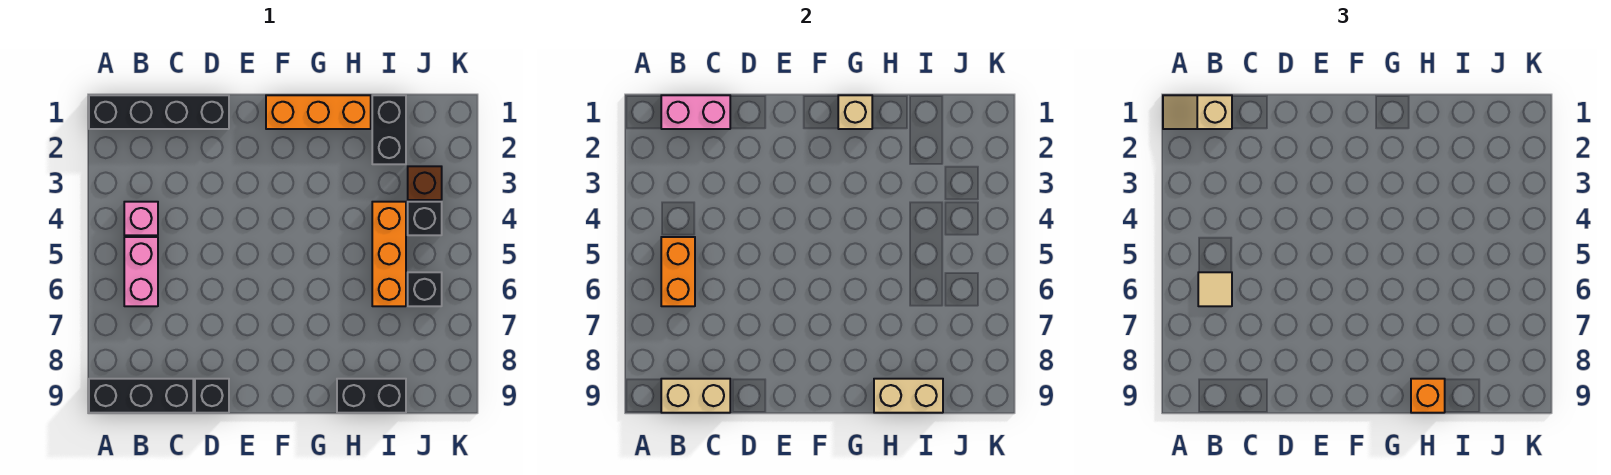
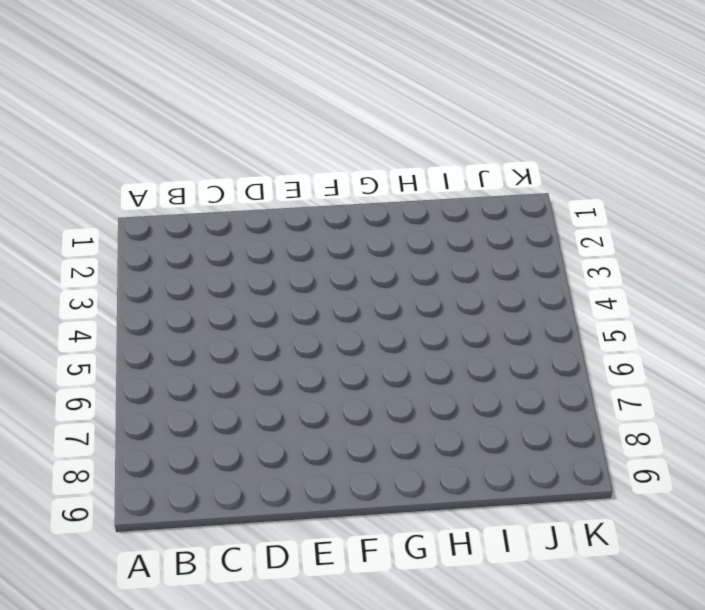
none -> black 1x4 brick [89,95,229,129]
none -> black 1x3 brick [89,379,193,413]
none -> pink 1x1 brick [124,202,158,235]

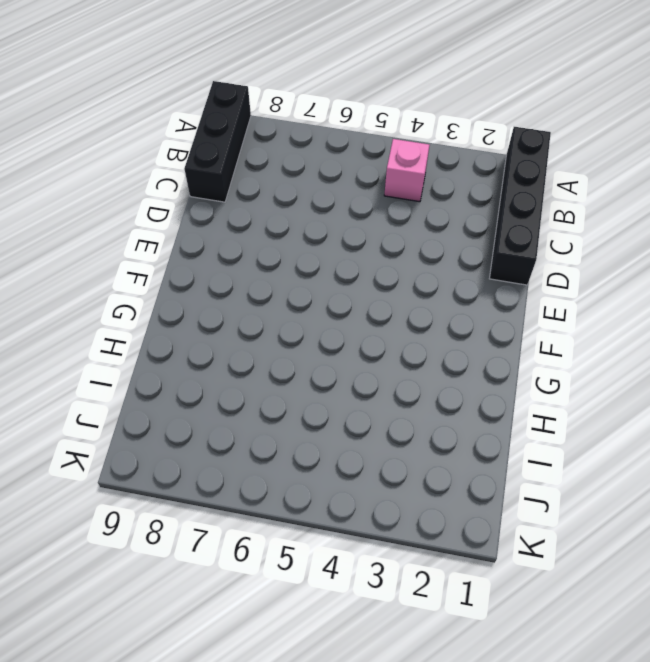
none -> pink 1x2 brick [124,237,158,306]
none -> black 1x1 brick [195,379,229,413]
none -> orange 1x3 brick [266,95,371,129]

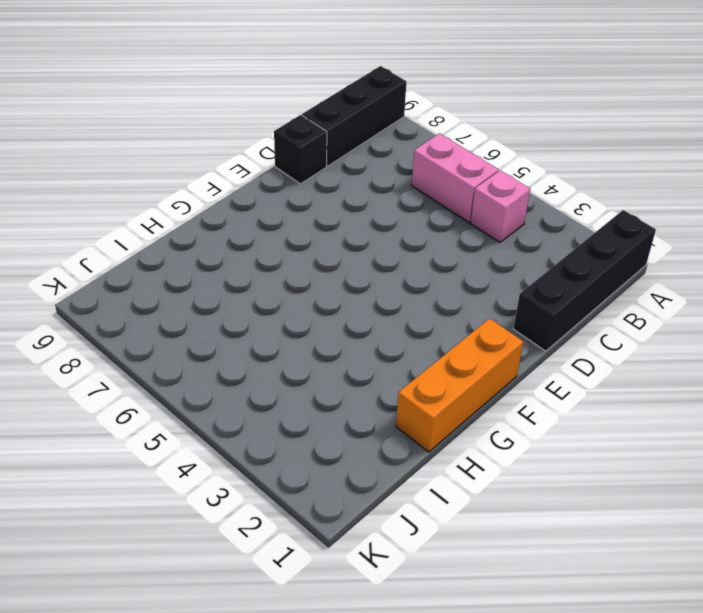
none -> black 1x2 brick [337,379,406,413]
none -> black 1x2 brick [372,95,406,164]
none -> orange 1x3 brick [372,202,406,306]

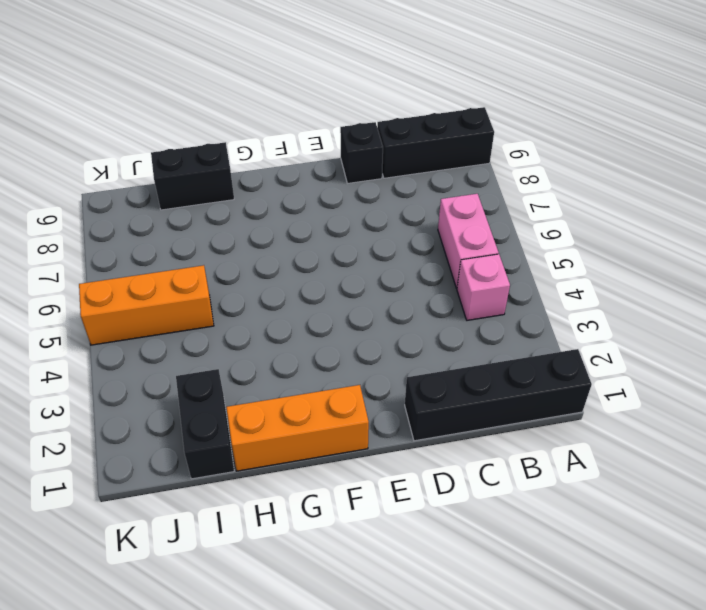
orange 1x3 brick [79,265,214,345] -> orange 1x3 brick turned to [372,202,406,306]
none -> brown 1x1 brick [408,166,442,200]
none -> black 1x1 brick [408,202,442,235]
none -> black 1x1 brick [408,272,442,306]

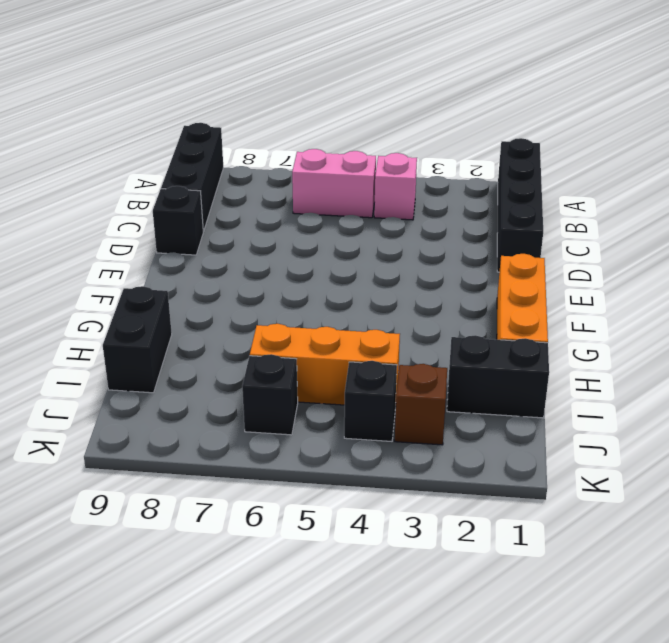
none -> pink 1x2 brick [661,95,730,129]
none -> orange 1x2 brick [661,237,695,306]
none -> tan 1x2 brick [661,379,730,413]

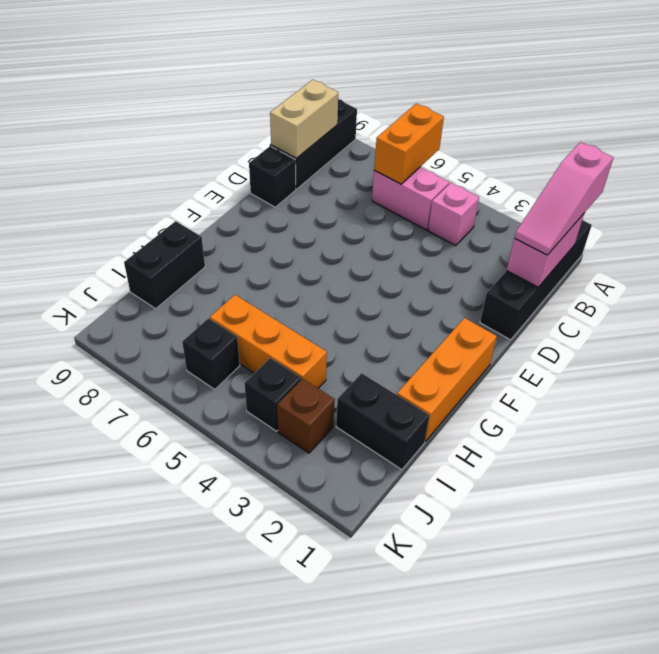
pink 1x3 slope [514,142,614,255] -> tan 1x2 slope [1163,95,1232,129]
orange 1x2 brick [374,103,444,184] -> orange 1x2 brick turned to [661,237,695,306]
none -> tan 1x1 brick [838,95,872,129]
none -> tan 1x2 brick [874,379,943,413]
none -> tan 1x1 tile [1198,272,1232,306]

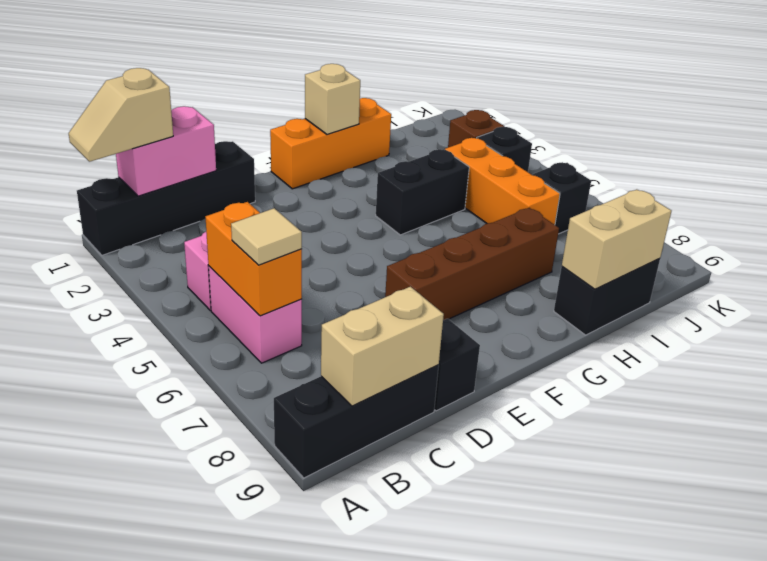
brown 1x4 brick [385,208,559,320] -> none
black 1x2 brick [376,149,469,235] -> black 1x2 brick turned to [372,95,406,164]
none -> orange 1x1 brick [1411,379,1445,413]

